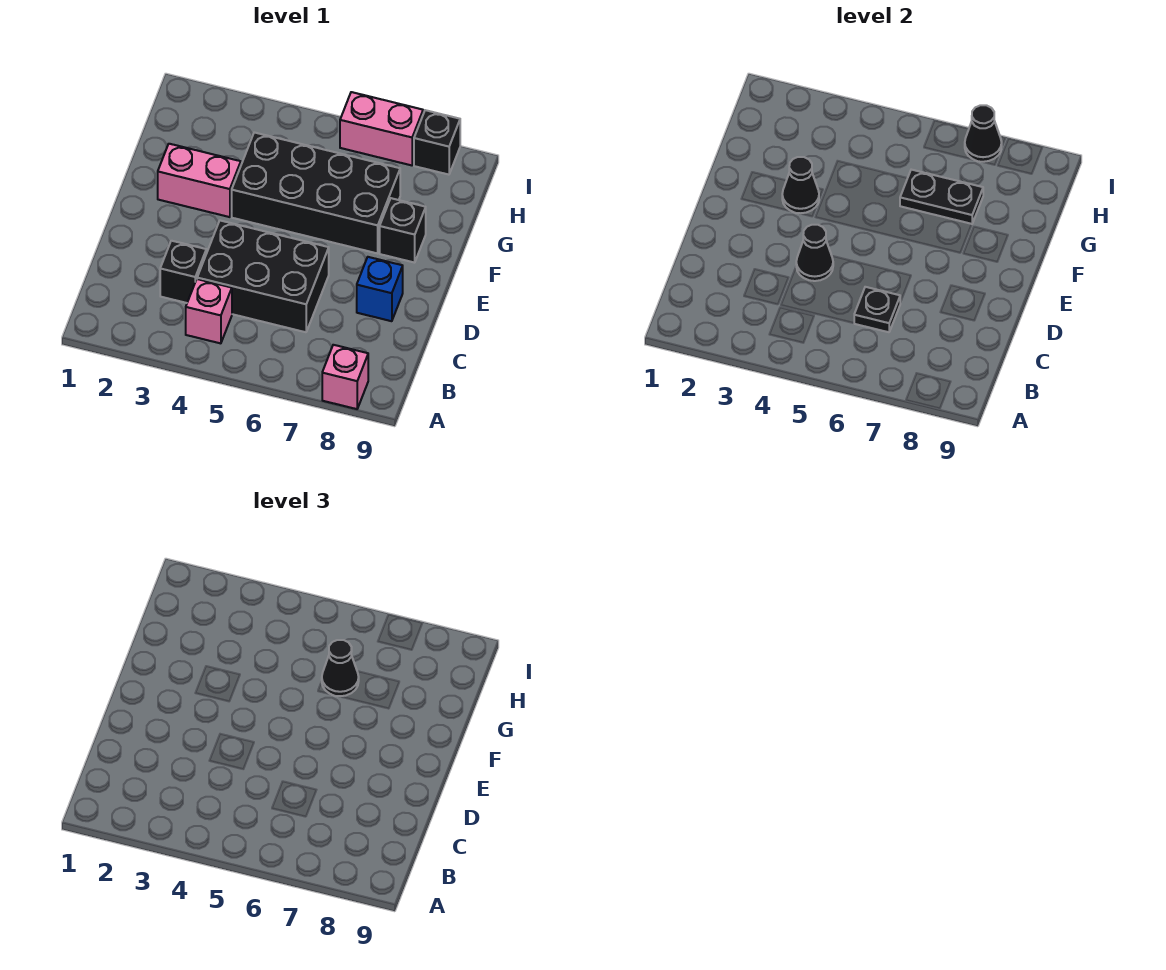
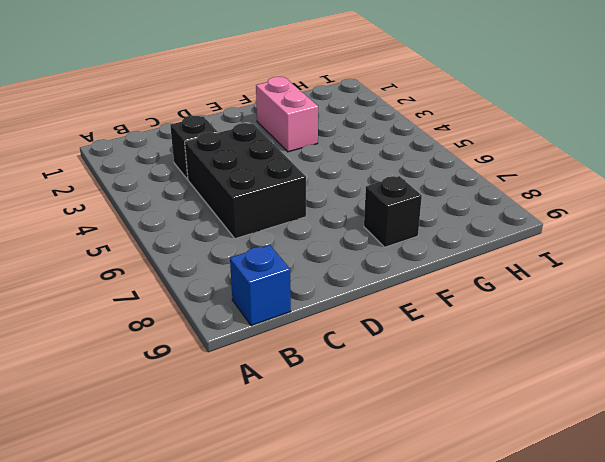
blue 1x1 brick [230,245,291,326] -> blue 1x1 brick moved to [357,257,403,321]
none -> pink 1x1 brick [322,345,368,409]
none -> pink 1x1 brick [186,279,232,343]
none -> black 2x4 brick [232,132,400,253]

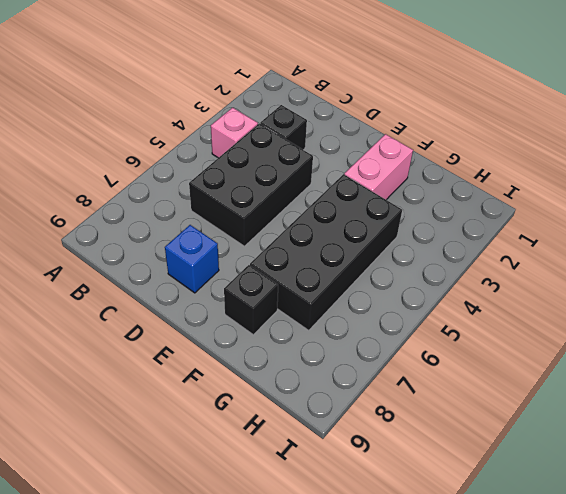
none -> pink 1x1 brick [322,345,368,409]
none -> pink 1x2 brick [340,92,423,165]
none -> black 1x1 brick [414,110,460,175]

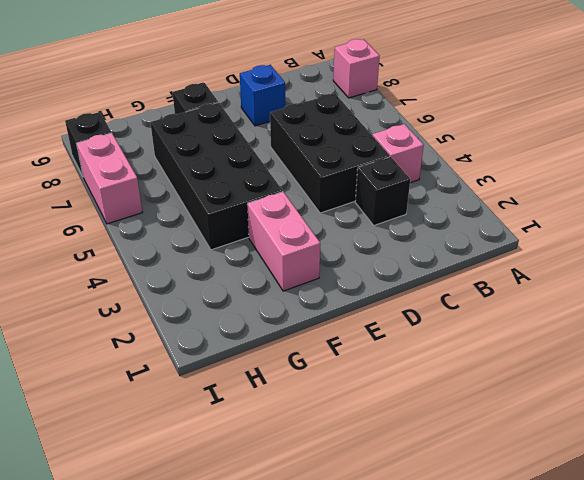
none -> black 1x1 plate [854,287,900,332]
none -> black 1x1 cone [796,225,833,281]
none -> black 1x1 cone [782,157,819,213]

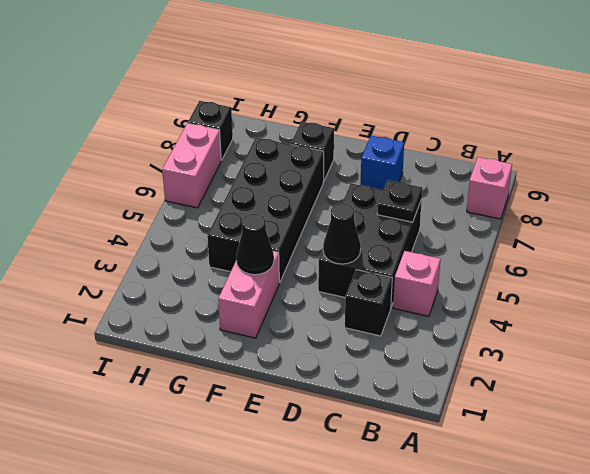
none -> black 1x2 plate [900,170,983,224]
none -> black 1x1 cone [965,105,1002,162]
none -> black 1x1 cone [322,640,359,697]

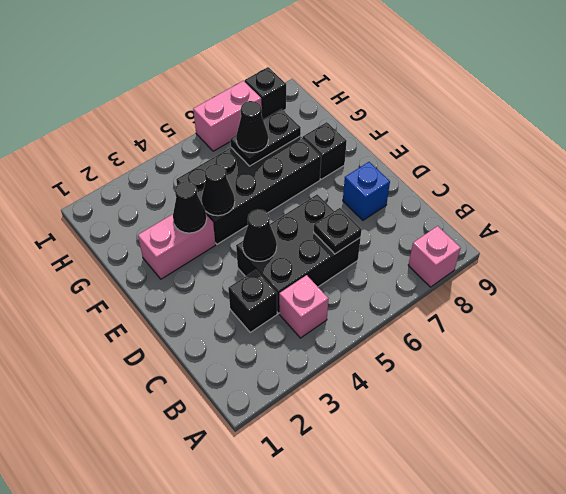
black 1x1 cone [201,164,235,216] -> black 1x1 cone moved to [965,105,1002,162]

